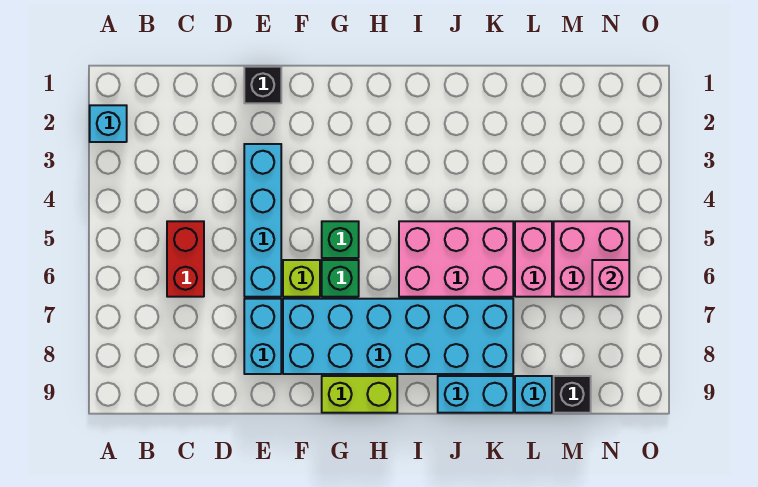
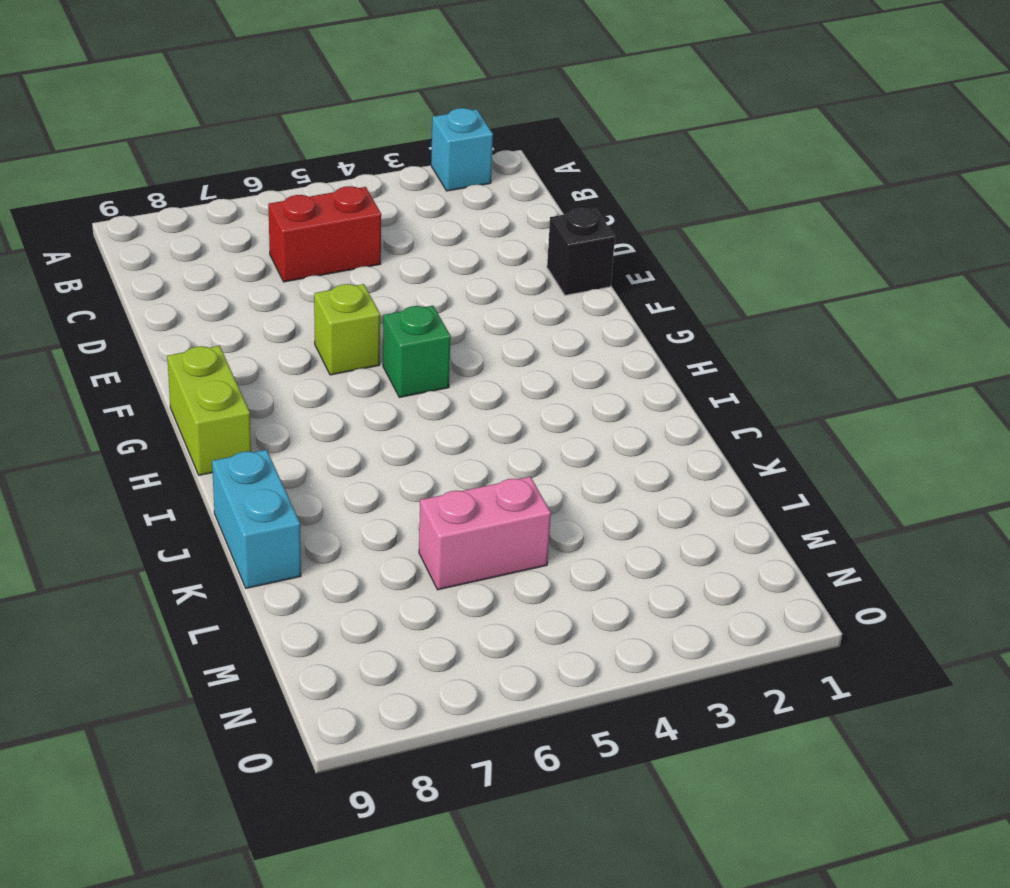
none -> cyan 1x4 brick [244,144,281,297]
none -> cyan 1x2 brick [244,299,281,374]
none -> cyan 2x6 brick [283,299,513,374]

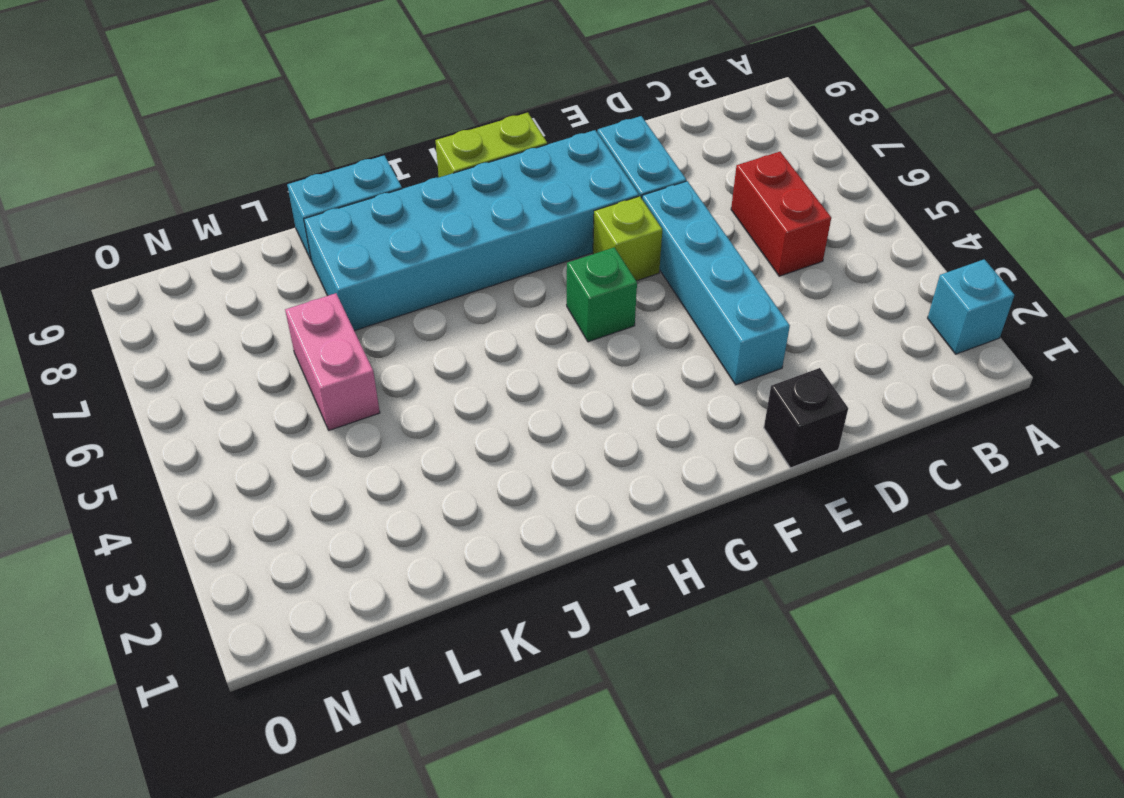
none -> green 1x1 brick [322,260,359,297]
none -> pink 2x3 brick [399,221,513,297]
none -> cyan 1x1 brick [515,376,552,413]

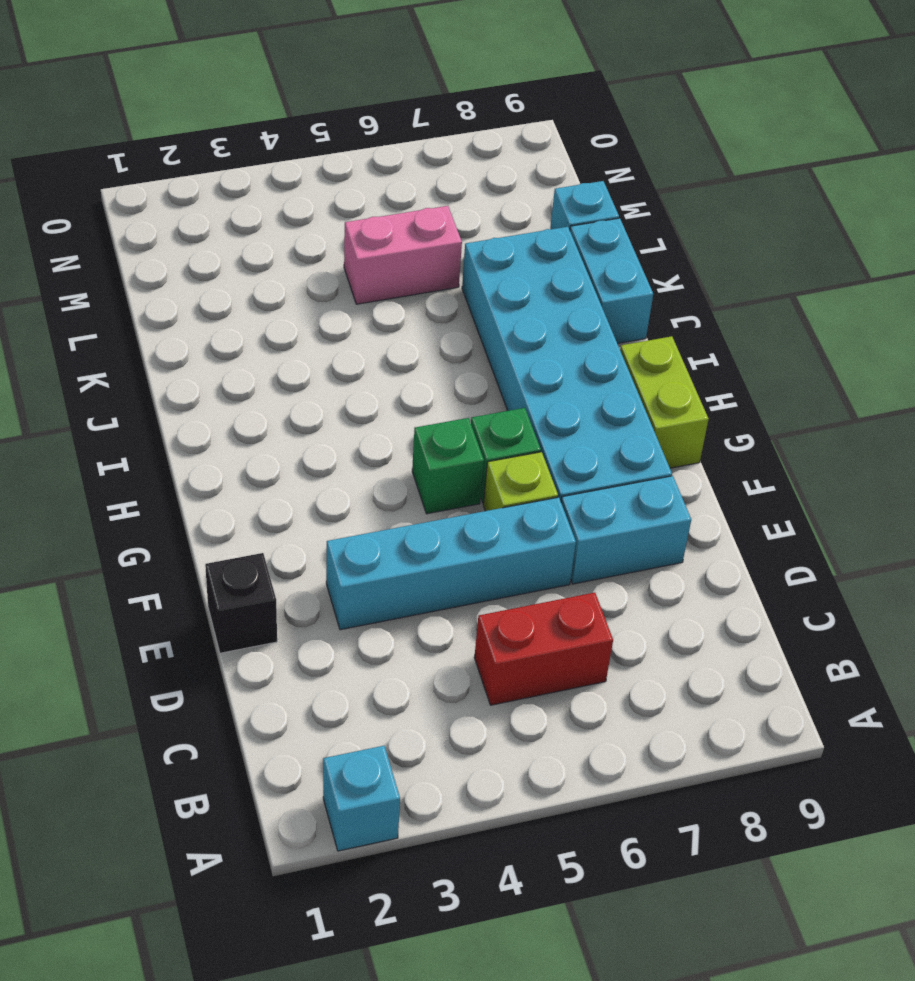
none -> pink 2x3 brick [399,221,513,297]
none -> pink 2x2 brick [554,221,629,297]
none -> black 1x1 brick [554,376,591,413]

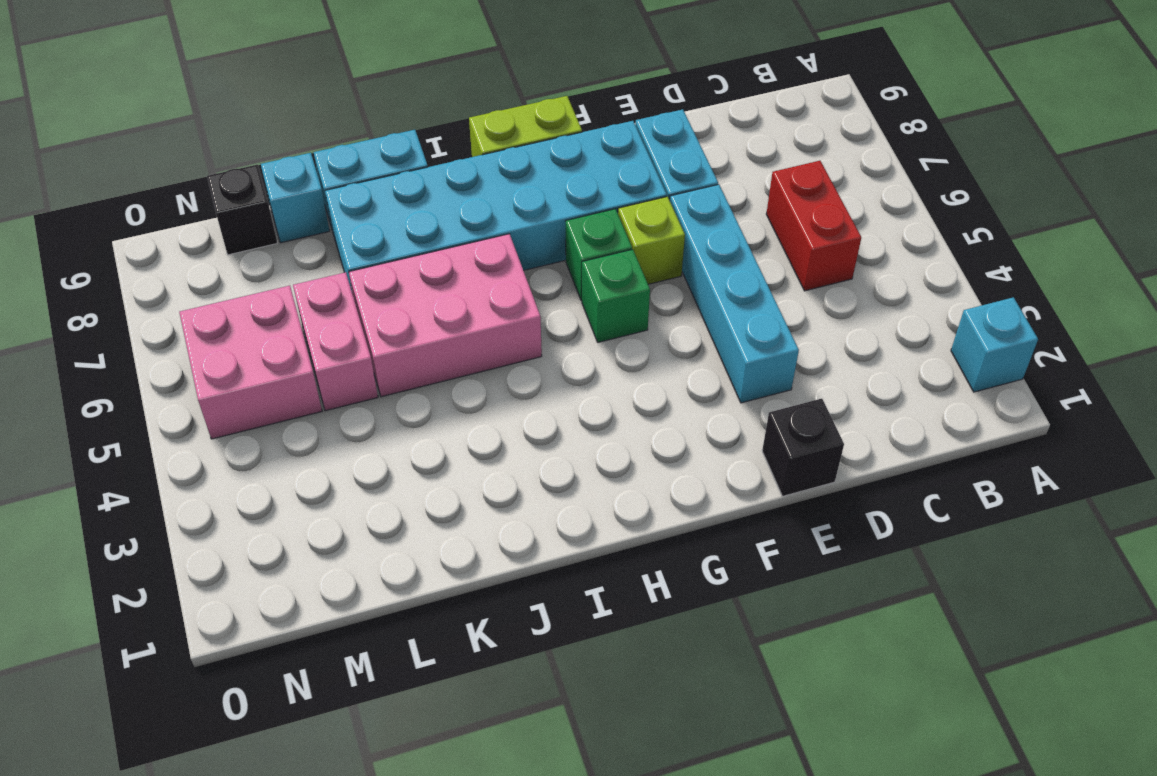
none -> pink 1x1 brick [592,260,629,297]

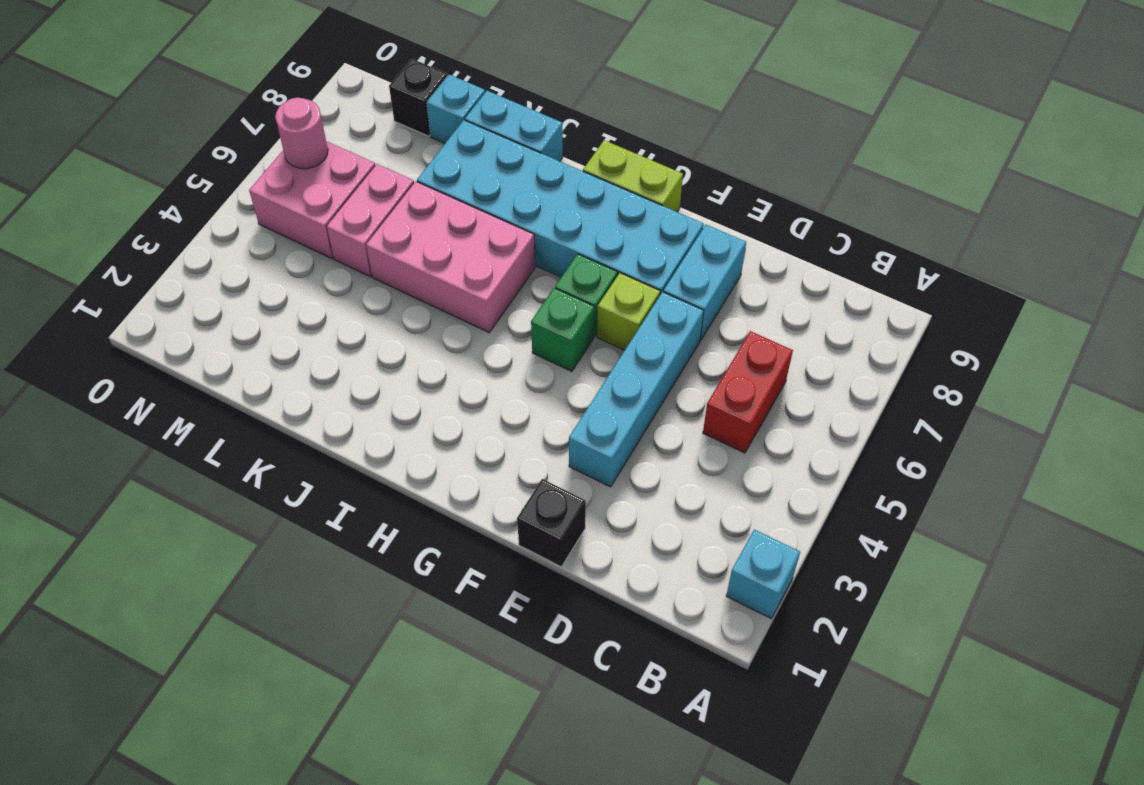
pink 1x1 round brick [275,98,328,169] -> pink 1x1 brick [592,260,629,297]

